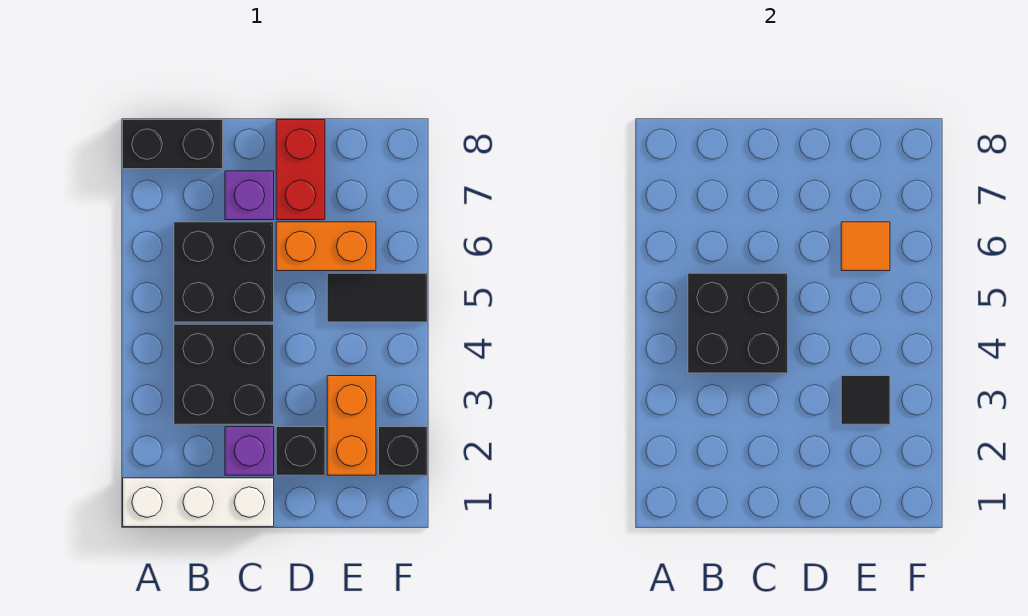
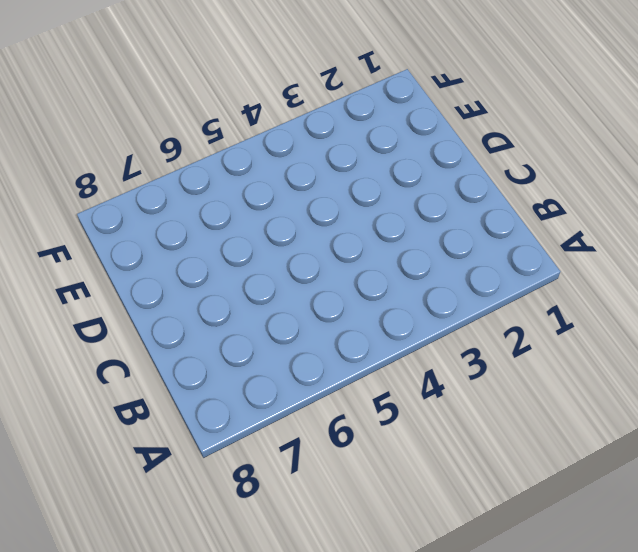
none -> white 1x3 brick [123,478,274,527]
none -> black 1x2 brick [123,120,223,169]
none -> black 2x2 brick [174,324,274,424]

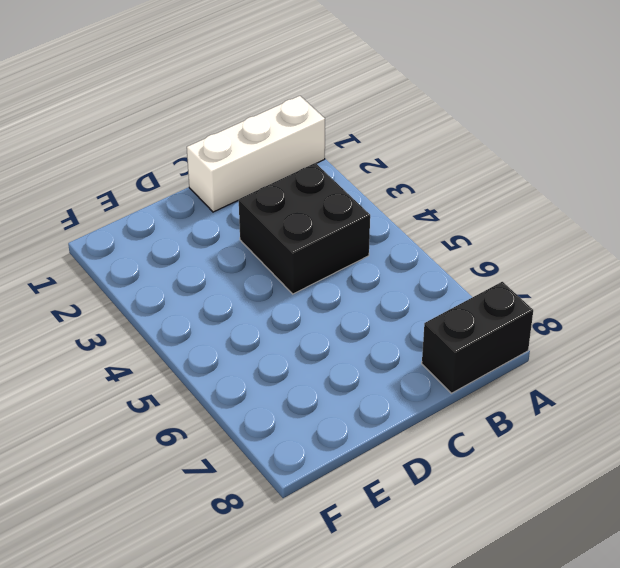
none -> black 2x2 brick [174,222,274,322]
none -> purple 1x1 brick [225,427,274,475]
none -> purple 1x1 brick [225,171,274,220]

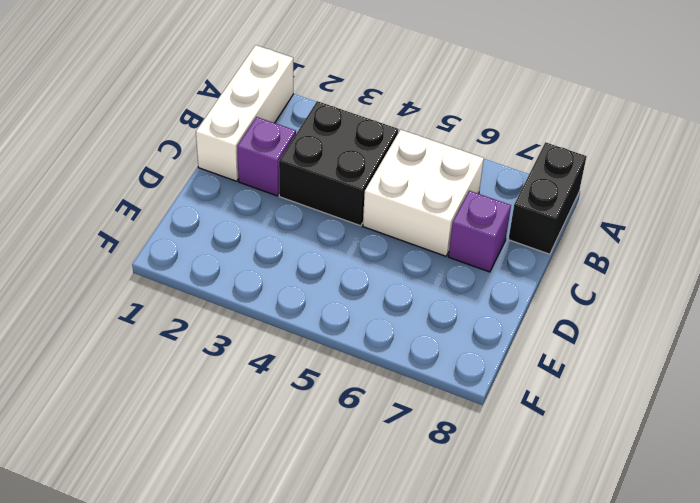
white 2x2 brick [363,130,484,256] -> black 2x2 brick [174,222,274,322]
none -> black 1x1 brick [276,427,325,475]
none -> orange 1x2 brick [276,222,376,271]
none -> red 1x2 brick [276,120,325,220]

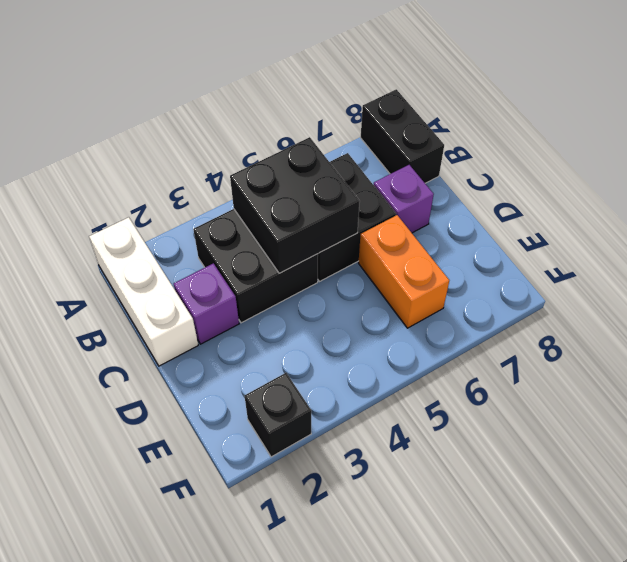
none -> black 1x1 brick [276,427,325,475]
none -> red 1x2 brick [276,120,325,220]
none -> orange 1x2 brick [327,376,376,475]

